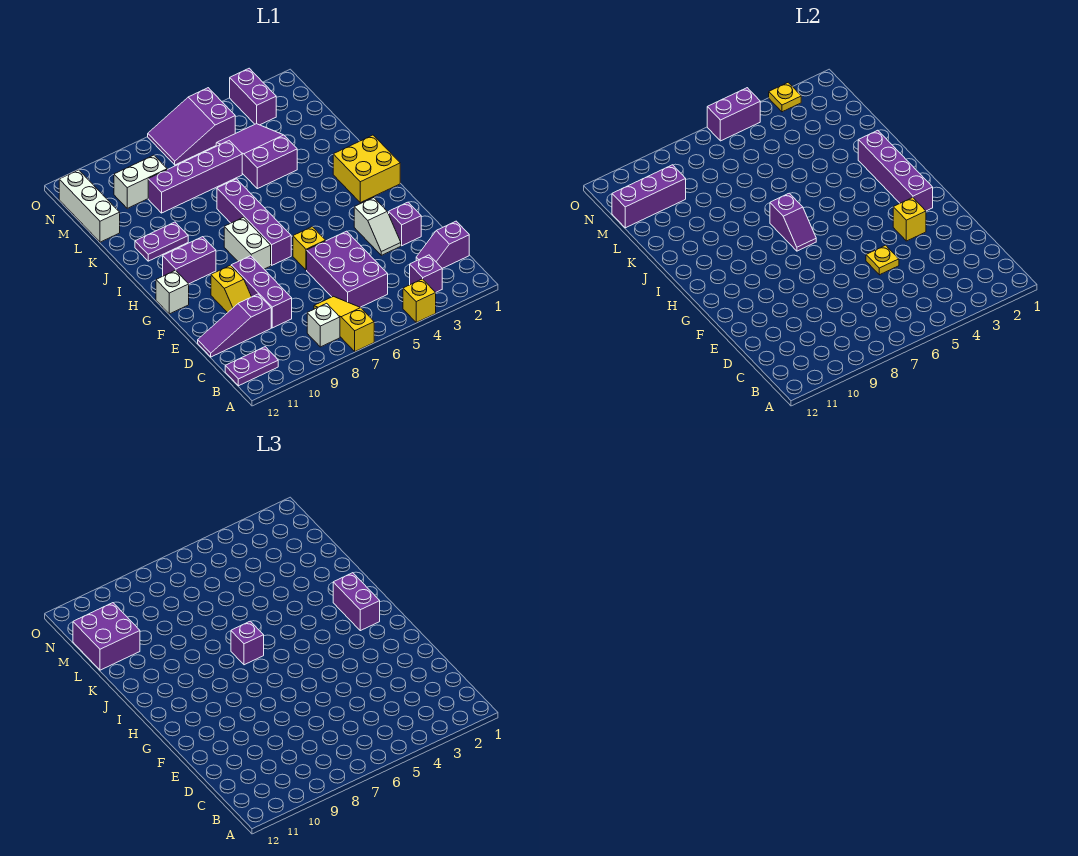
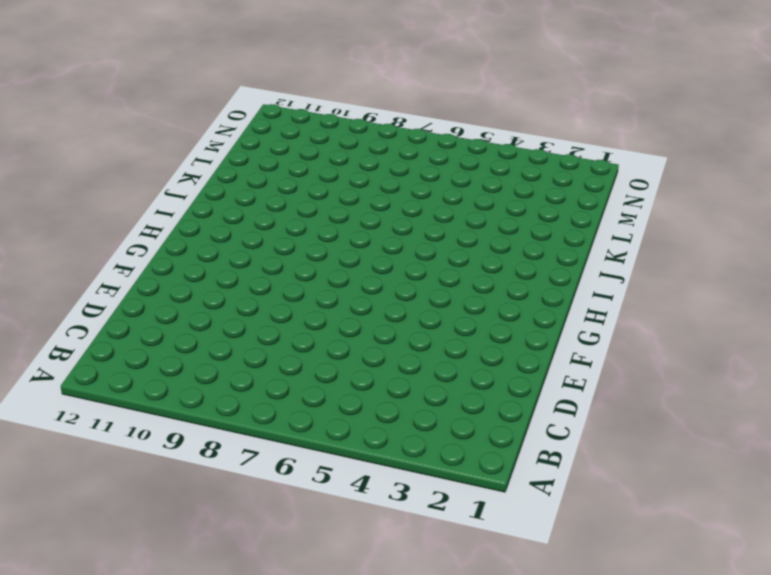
none -> yellow 1x1 brick [403,279,436,322]
none -> yellow 1x3 slope [314,296,374,351]
none -> purple 1x1 brick [410,255,442,292]
none -> white 1x1 brick [307,303,340,347]

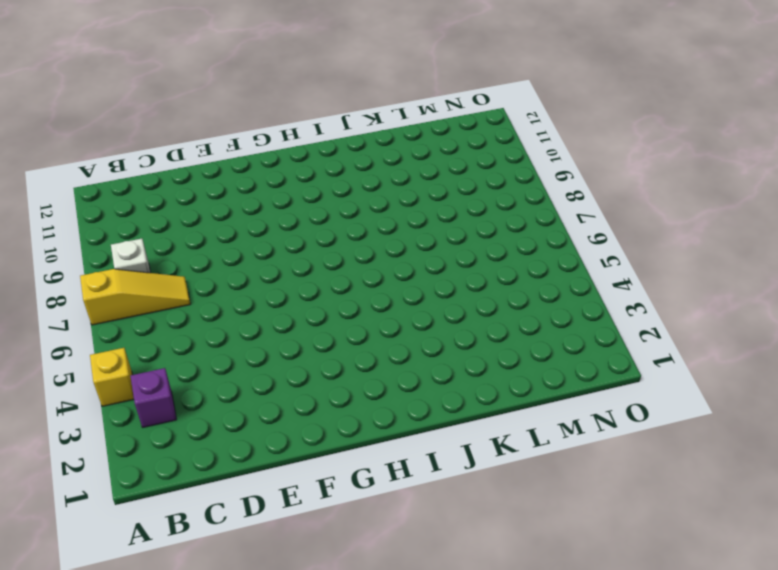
none -> purple 1x2 plate [225,347,278,386]
none -> purple 1x2 slope [416,221,469,268]
none -> purple 2x3 brick [307,231,388,307]
none -> purple 1x3 brick [231,256,292,328]

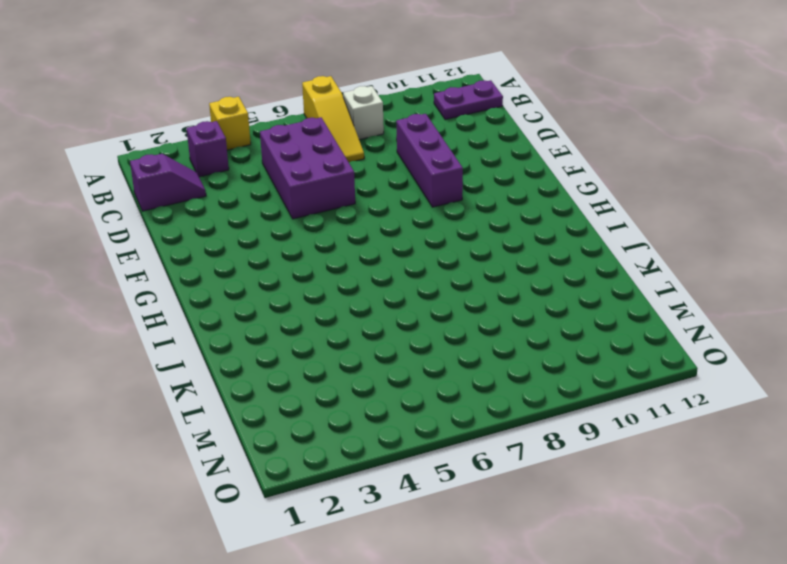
none -> purple 1x3 slope [198,294,271,357]
none -> purple 1x1 brick [389,202,421,246]
none -> white 1x2 slope [354,198,401,255]
none -> yellow 1x2 slope [211,265,251,313]

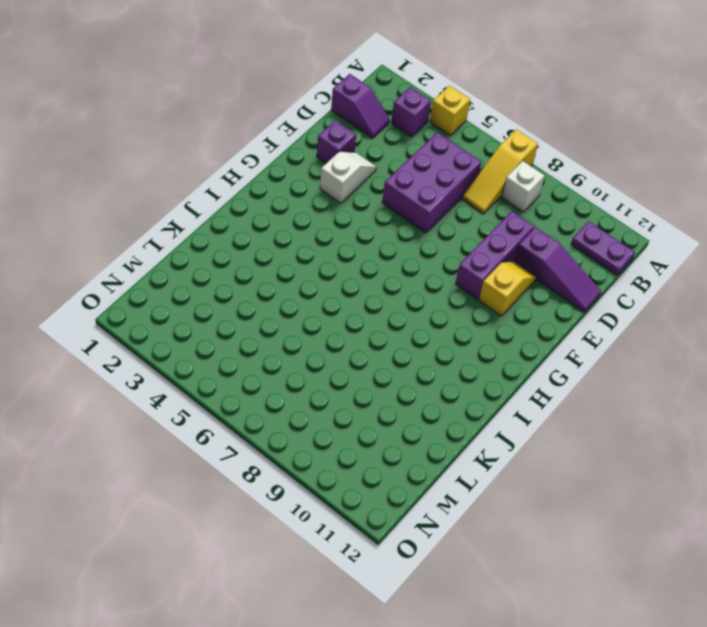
none -> yellow 1x1 brick [293,227,326,270]
none -> purple 1x4 brick [217,179,291,265]
none -> white 1x2 brick [224,217,271,269]
none -> white 1x1 brick [156,271,189,314]

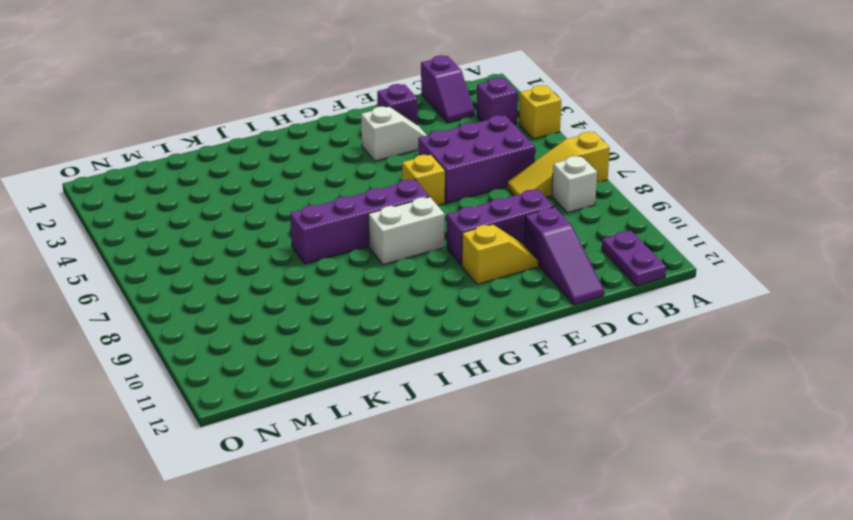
none -> white 1x1 brick [156,271,189,314]
none -> yellow 2x2 brick [333,135,400,203]
none -> purple 1x2 brick [163,237,216,284]
none -> purple 1x2 plate [135,222,188,261]

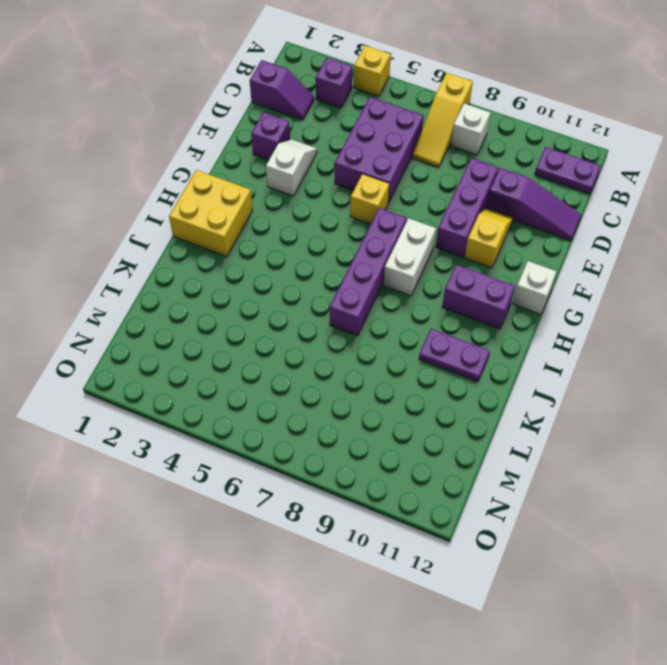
none -> purple 2x3 slope [216,124,297,189]
none -> purple 1x4 brick [148,141,242,213]
none -> white 1x3 brick [59,170,120,242]
none -> white 1x2 brick [114,155,167,208]

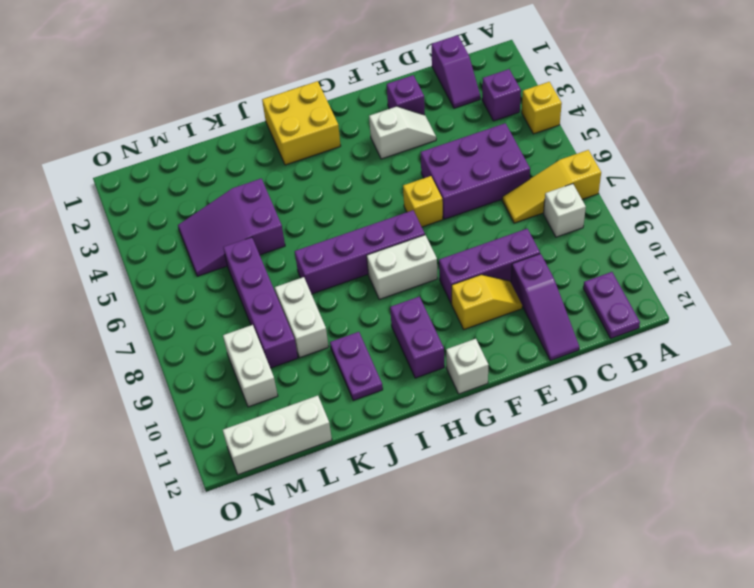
white 1x2 brick [275,277,329,358] -> none
none -> purple 1x2 brick [230,68,276,125]
none -> purple 2x3 slope [148,88,235,165]
none -> yellow 1x1 plate [866,245,899,275]
none -> yellow 1x1 brick [893,198,926,241]

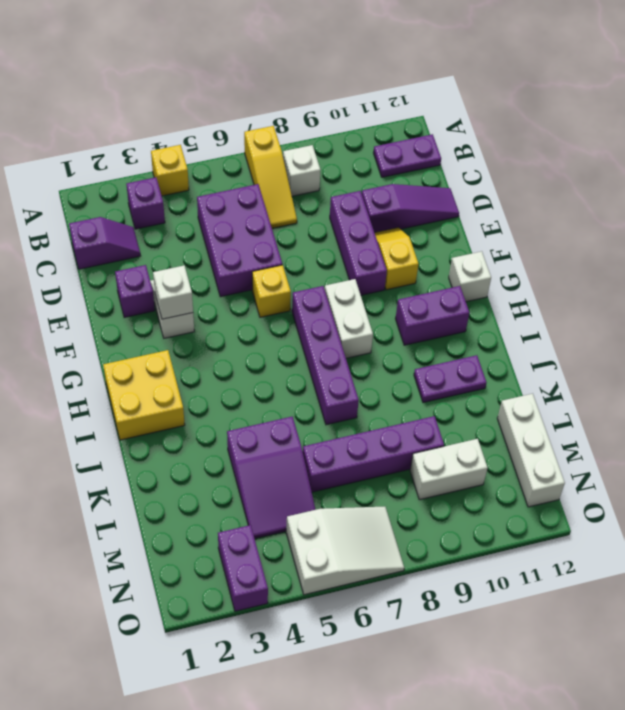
white 1x1 brick [153,266,193,319] -> yellow 1x1 brick [893,198,926,241]
white 2x3 slope [286,507,404,595] -> purple 2x3 slope [148,88,235,165]
none -> yellow 1x1 plate [866,245,899,275]
none -> purple 1x4 brick [858,130,933,211]
none -> purple 1x2 slope [770,193,816,251]
none -> purple 1x3 brick [612,165,686,228]

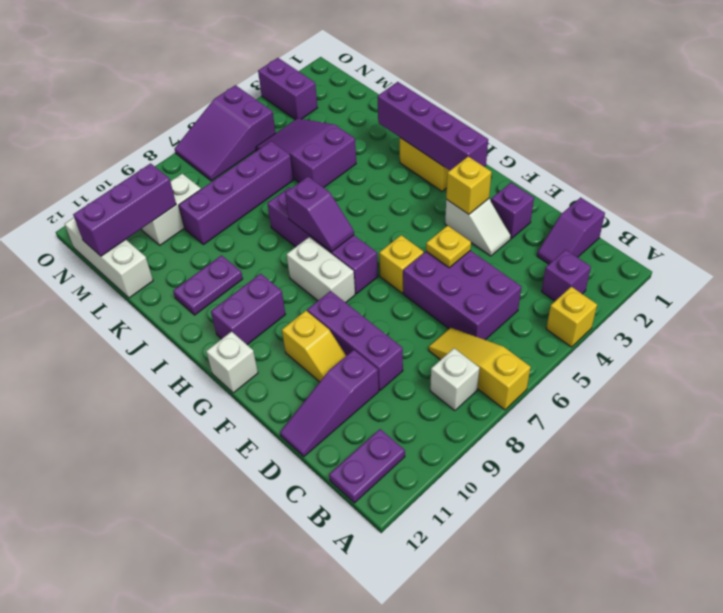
none -> yellow 1x1 plate [769,83,801,112]
none -> purple 1x2 brick [707,88,760,141]
none -> purple 1x2 brick [333,573,380,631]
none -> purple 1x1 brick [231,621,264,665]

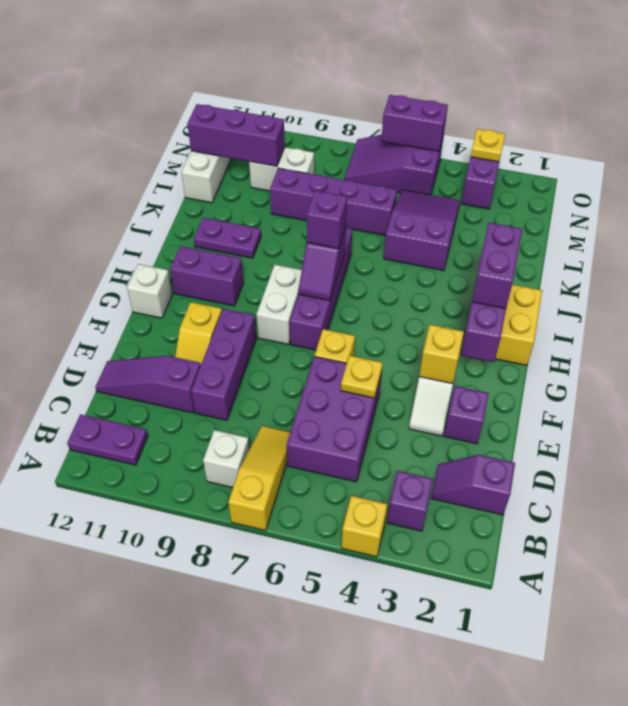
none -> purple 2x2 brick [73,603,140,670]

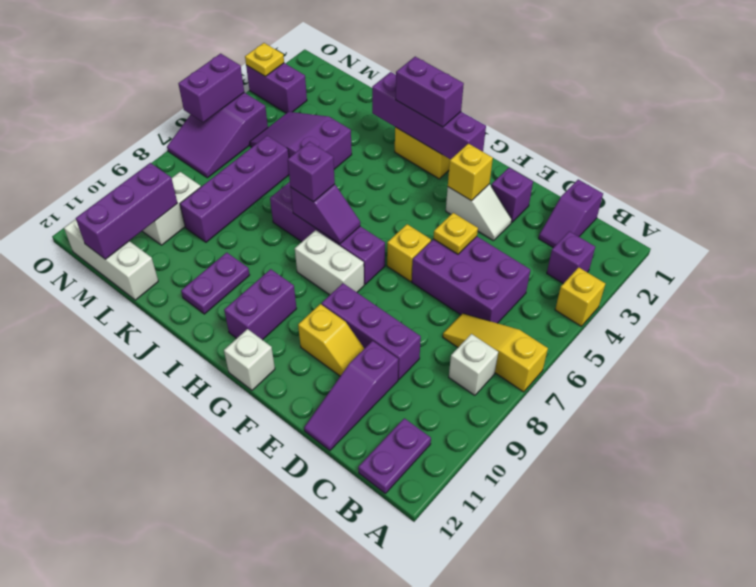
none -> purple 2x2 brick [73,603,140,670]

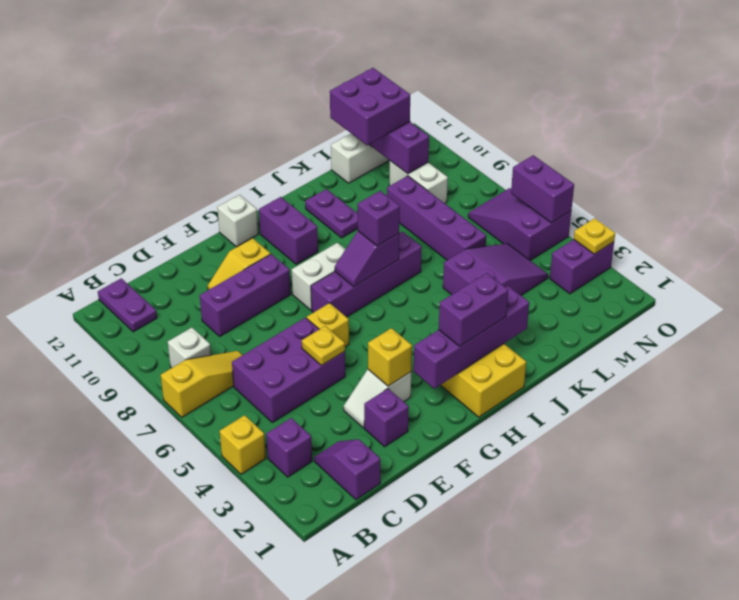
none -> purple 1x3 slope [198,294,271,357]

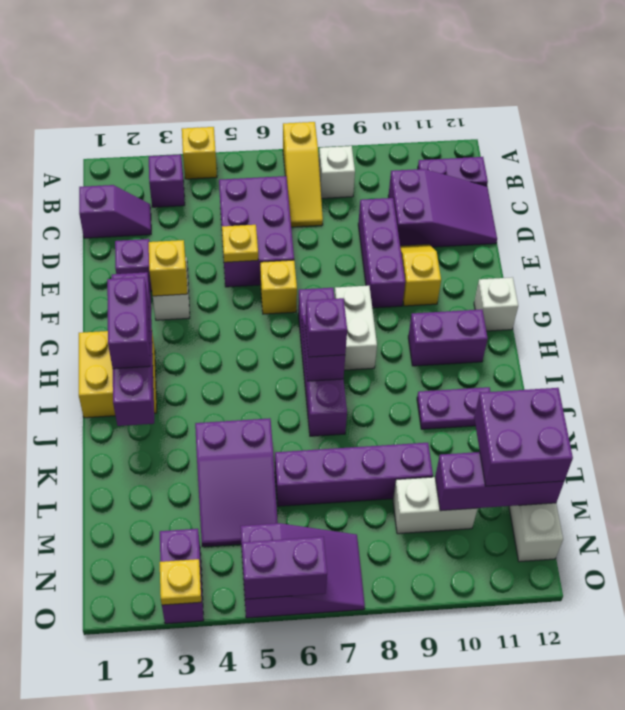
purple 2x3 slope [388,169,497,247] -> purple 1x3 slope [198,294,271,357]

